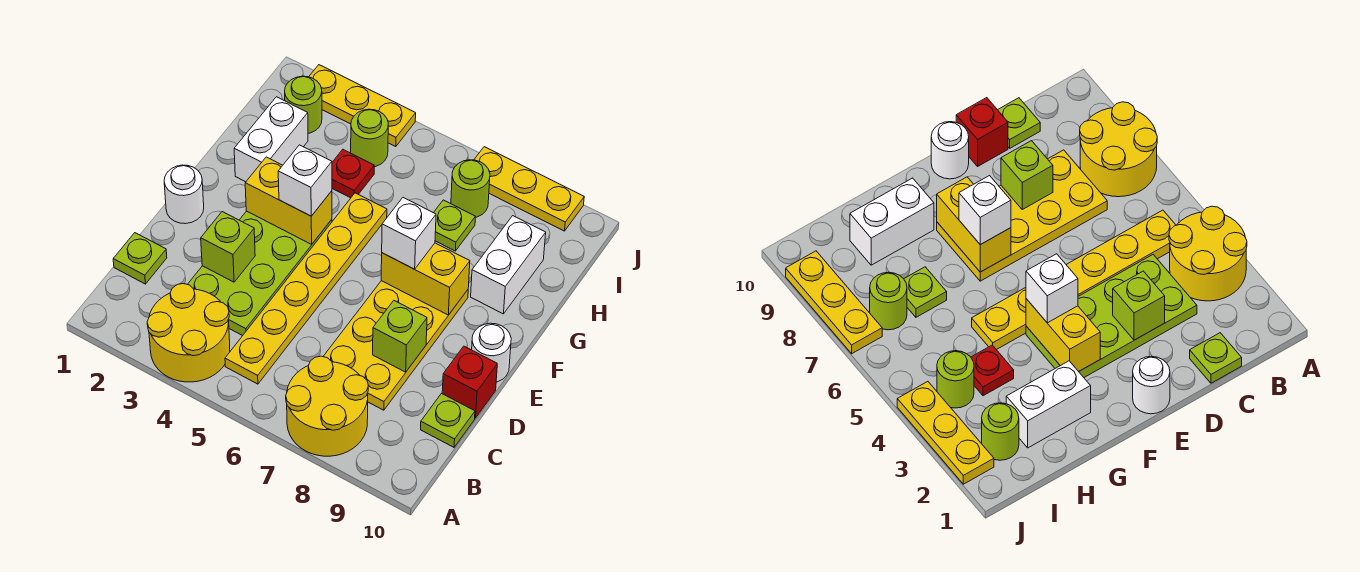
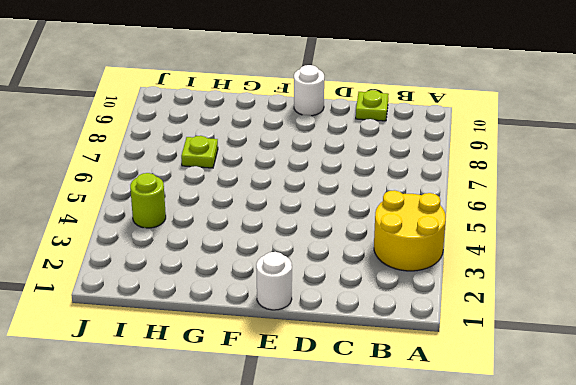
none -> yellow 2x2 round brick [286,356,368,456]
none -> yellow 1x6 plate [225,193,387,384]
none -> lime 1x1 plate [113,233,167,284]

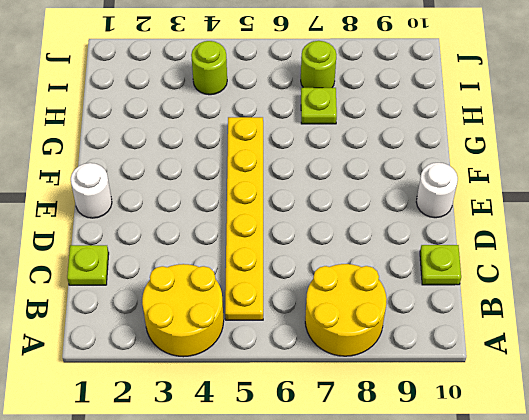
none -> lime 2x4 plate [188,211,332,336]
none -> yellow 2x4 plate [323,281,468,410]
none -> red 1x1 brick [442,346,497,418]

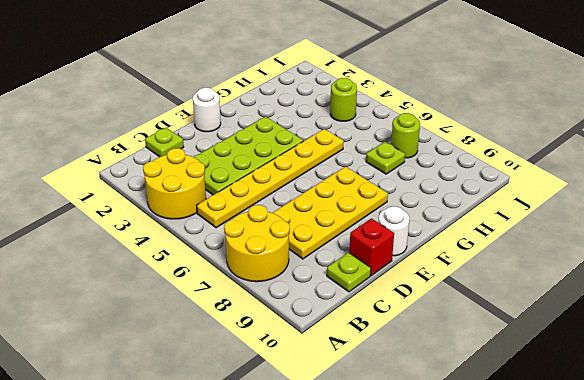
none -> white 1x2 brick [234,97,308,182]
none -> white 1x2 brick [471,216,546,314]
none -> red 1x1 plate [332,150,374,198]

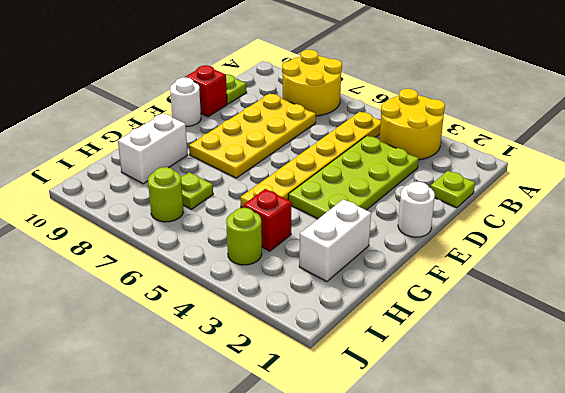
red 1x1 brick [243,189,292,251] -> red 1x1 plate [332,150,374,198]
none -> lime 1x1 round brick [285,76,322,133]
none -> yellow 1x3 plate [309,65,416,147]
none -> yellow 1x3 plate [474,147,584,231]

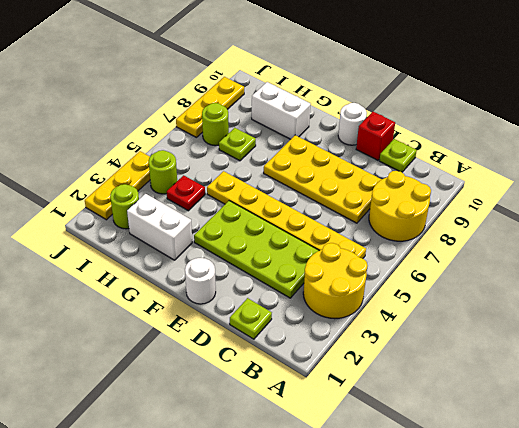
none -> lime 1x1 brick [201,212,255,282]
none -> lime 1x1 brick [373,301,427,372]
none -> yellow 1x2 brick [245,157,332,244]

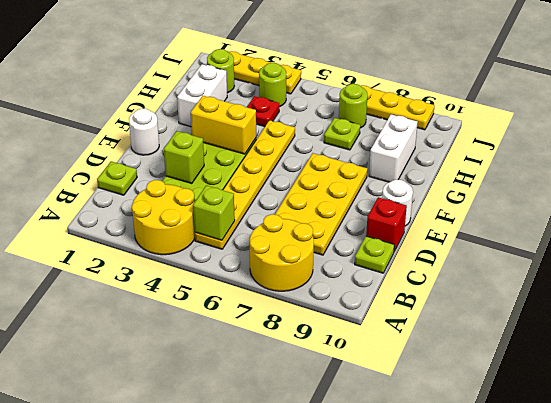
lime 1x1 brick [193,185,235,240] -> lime 1x1 brick moved to [373,301,427,372]
none -> yellow 1x2 brick [381,243,470,315]
none -> white 1x1 brick [278,145,332,216]
none -> white 1x1 brick [382,198,436,269]

